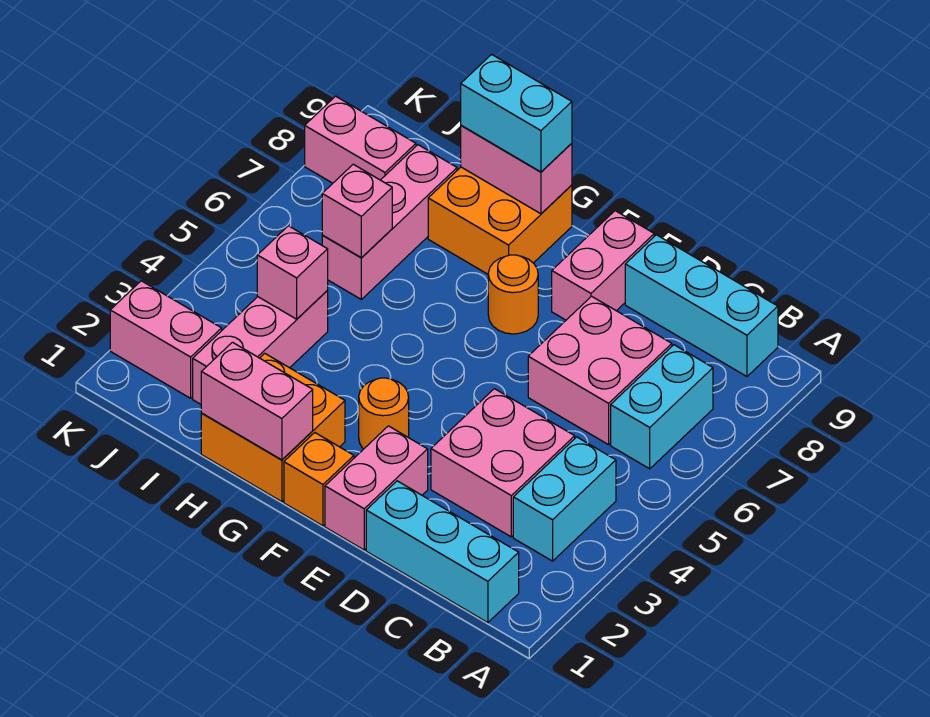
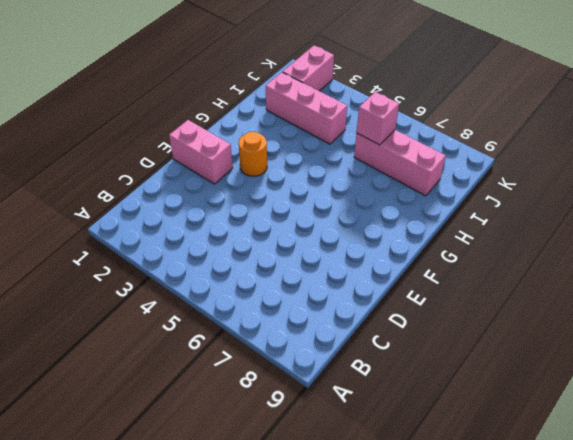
none -> cyan 1x3 brick [366,481,519,623]
none -> cyan 1x2 brick [513,437,616,561]
none -> cyan 1x2 brick [611,345,713,469]

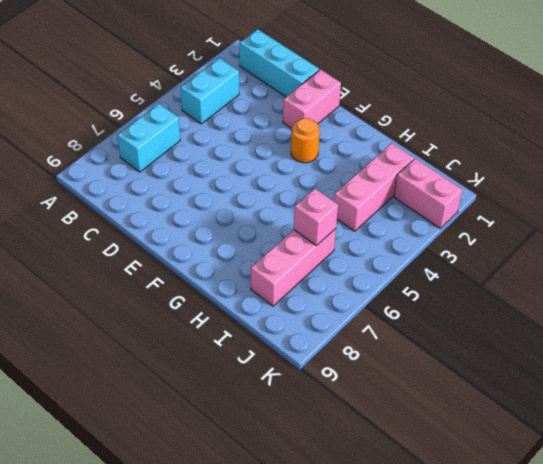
none -> cyan 1x3 brick [625,235,778,376]
none -> pink 2x2 brick [431,389,575,537]
none -> pink 2x2 brick [528,296,672,445]

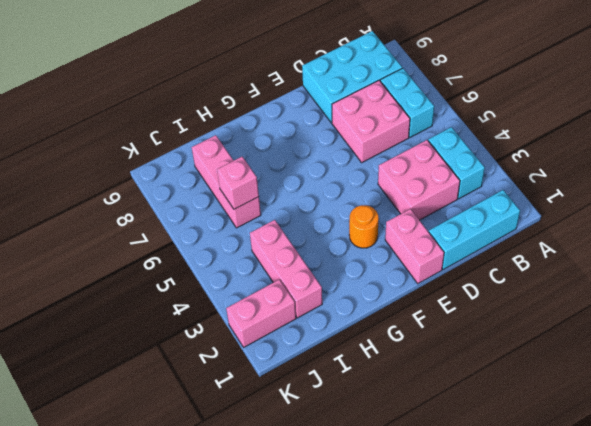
cyan 2x3 brick [302,31,402,123] -> cyan 1x3 brick [625,235,778,376]
none -> pink 1x2 brick [552,211,654,320]
none -> orange 1x1 brick [284,433,354,526]
none -> orange 1x1 round brick [488,255,538,334]

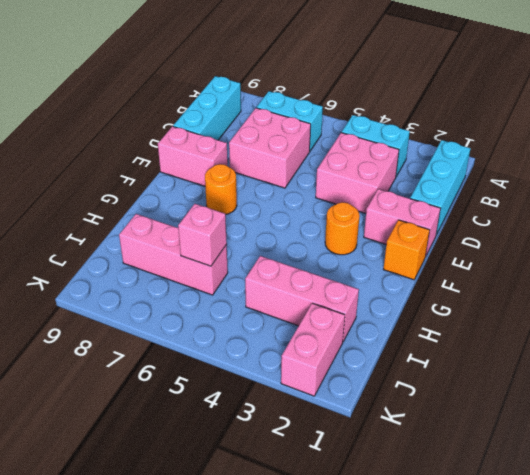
none -> orange 2x2 brick [201,353,345,502]
none -> orange 2x2 brick [428,167,572,274]
none -> pink 1x2 brick [305,96,416,183]

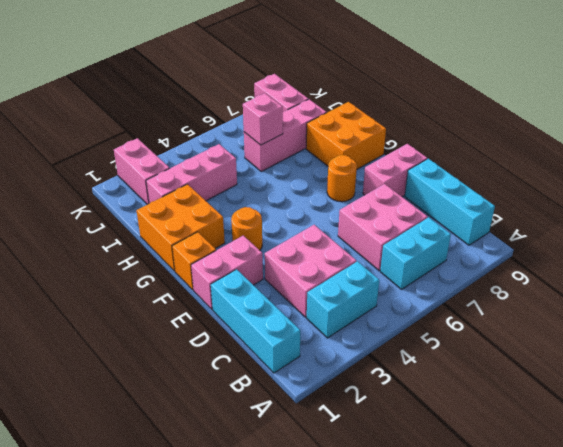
none -> pink 1x2 brick [201,342,313,460]
none -> pink 1x2 brick [461,125,572,214]
none -> pink 1x1 brick [257,226,328,319]

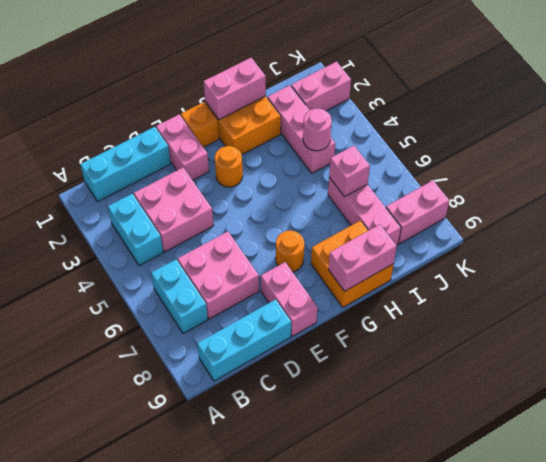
pink 1x1 round brick [303,109,332,151] -> pink 1x1 brick [257,226,328,319]
none -> cyan 1x2 brick [461,54,572,172]

